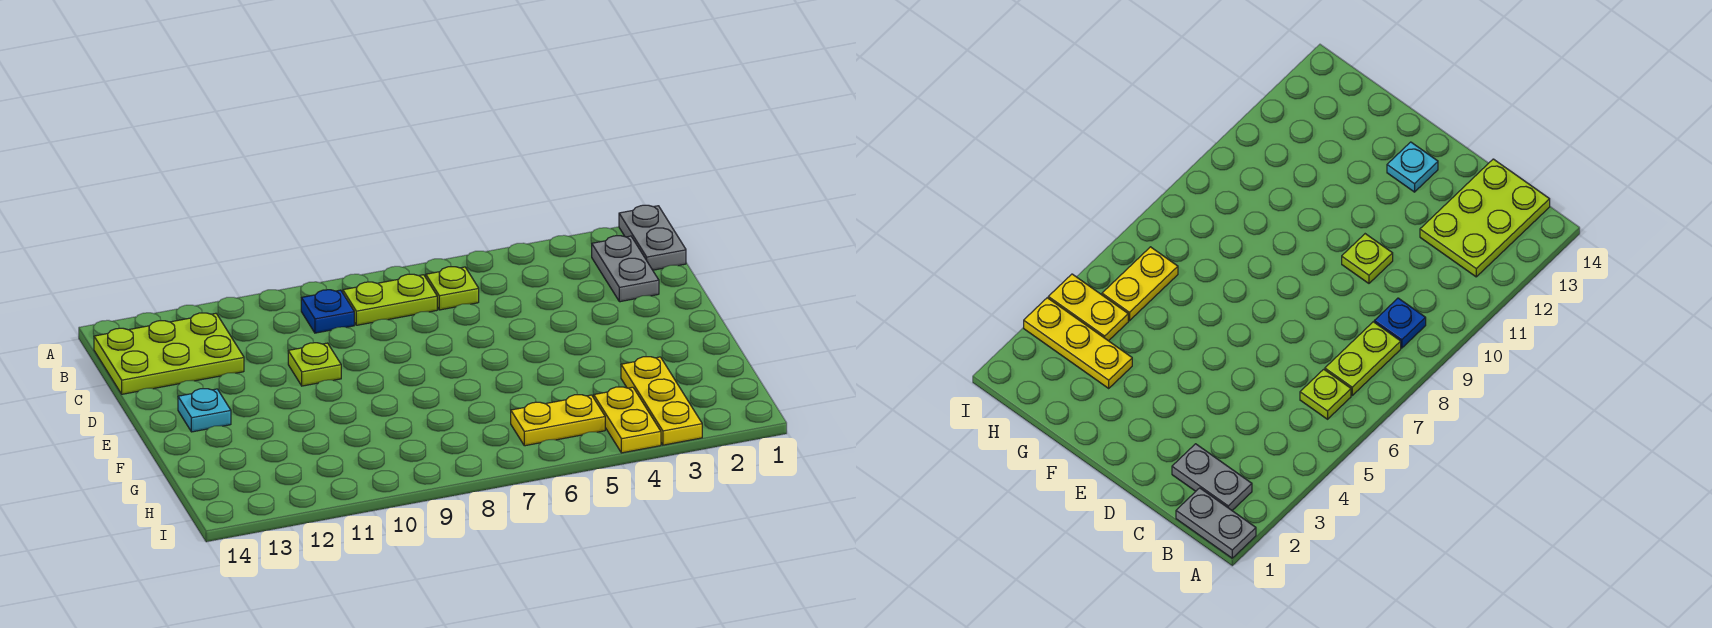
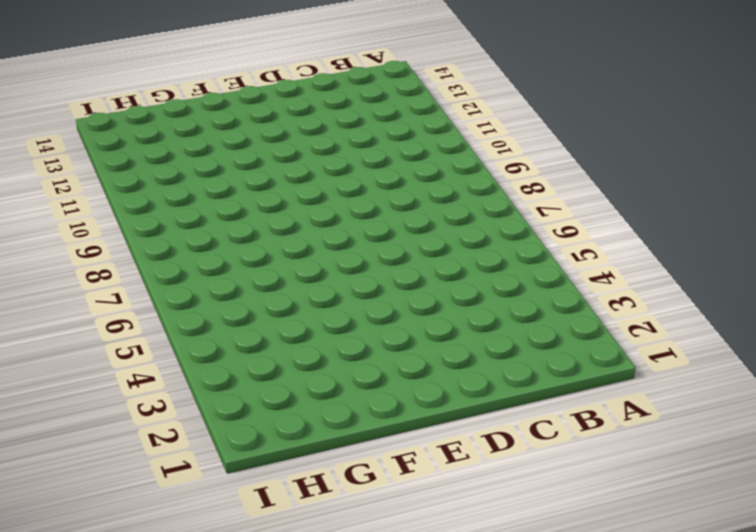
none -> grey 1x2 plate [619,205,686,270]
none -> grey 1x2 plate [592,236,659,302]

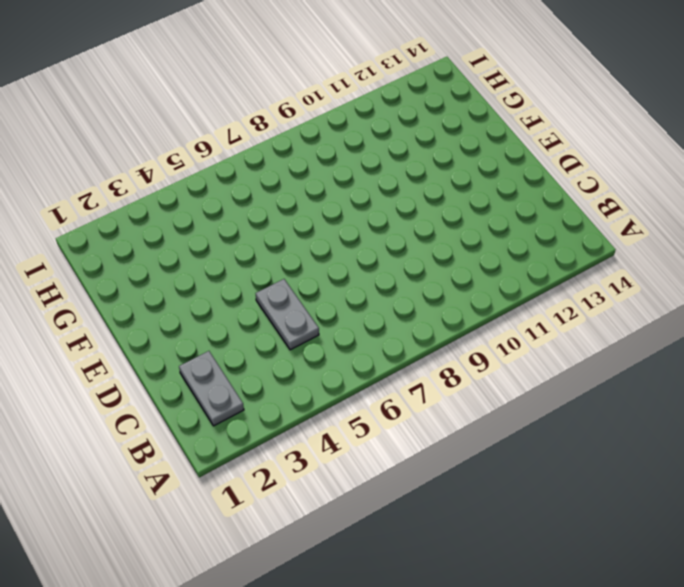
grey 1x2 plate [256,279,319,350] -> grey 1x2 plate moved to [619,205,686,270]
none -> lime 1x1 plate [426,267,479,310]
none -> lime 1x2 plate [343,274,437,325]

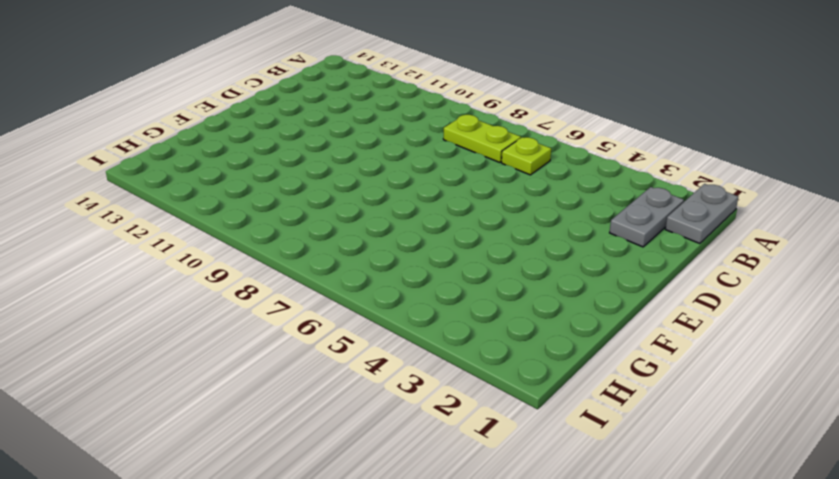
none -> blue 1x1 plate [301,290,354,333]
none -> lime 2x3 plate [94,313,244,394]

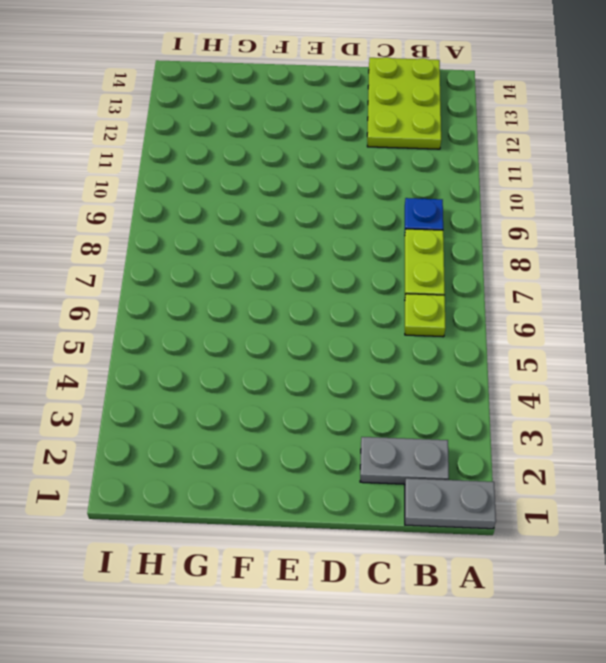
none -> lime 1x1 plate [288,343,341,386]
none -> cyan 1x1 plate [178,389,231,432]

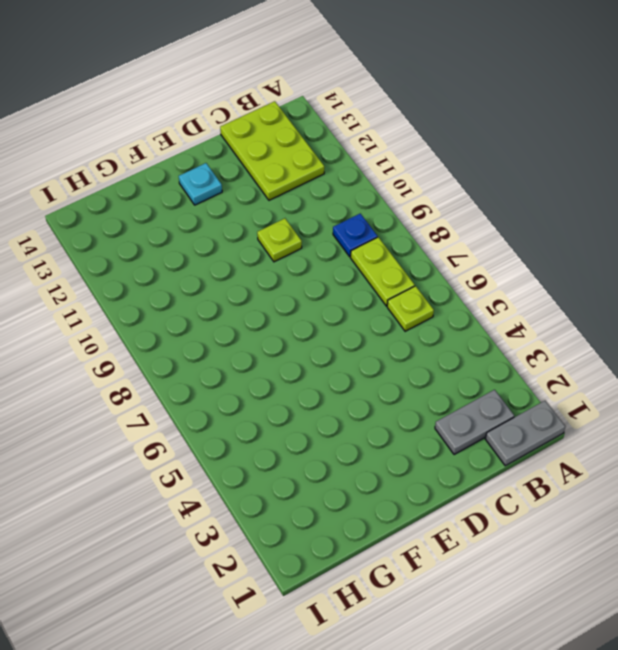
none -> yellow 1x3 plate [621,357,702,445]
none -> yellow 1x2 plate [594,387,661,453]

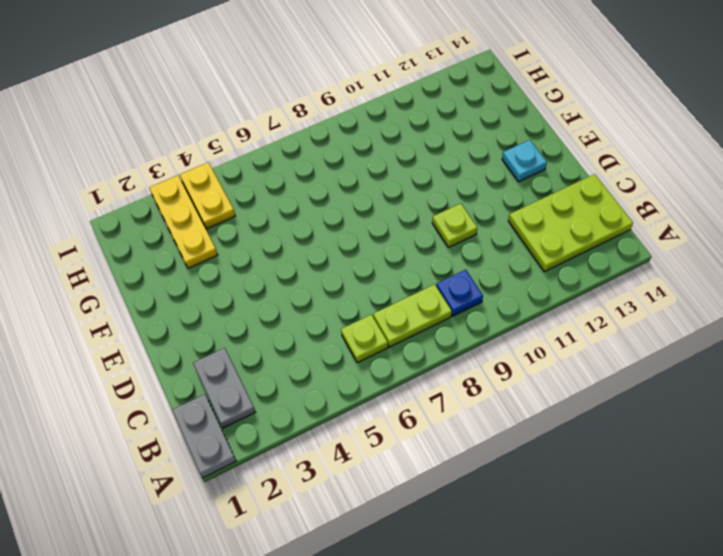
none -> yellow 1x2 plate [511,395,605,446]

